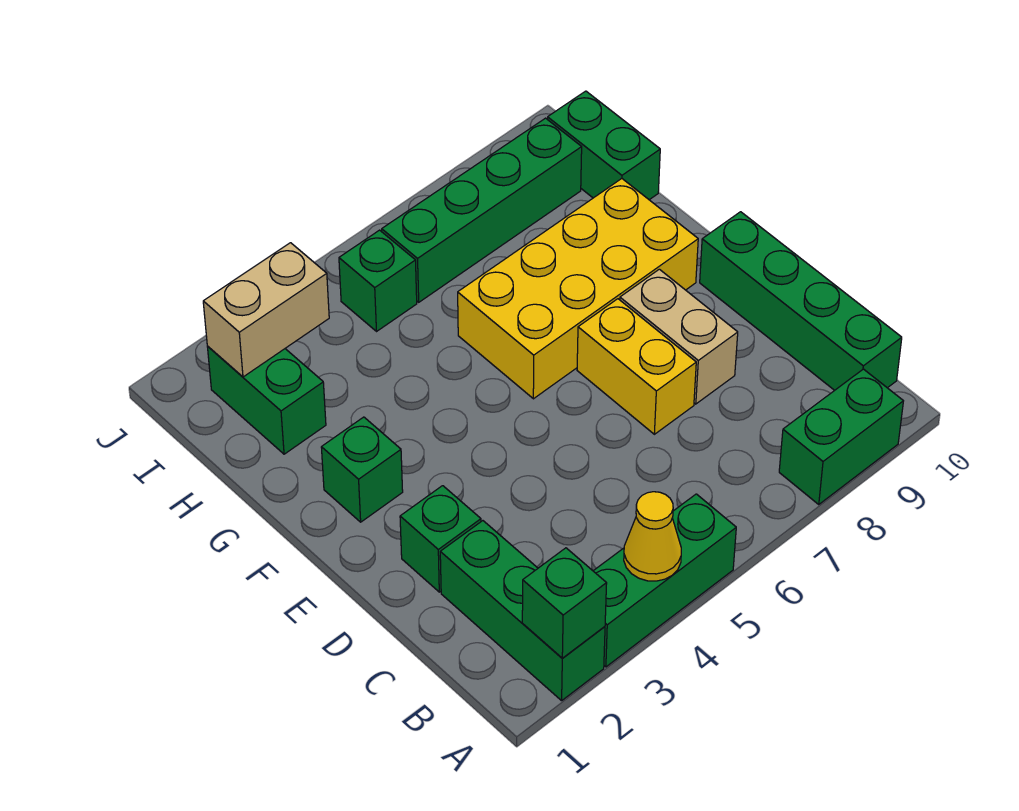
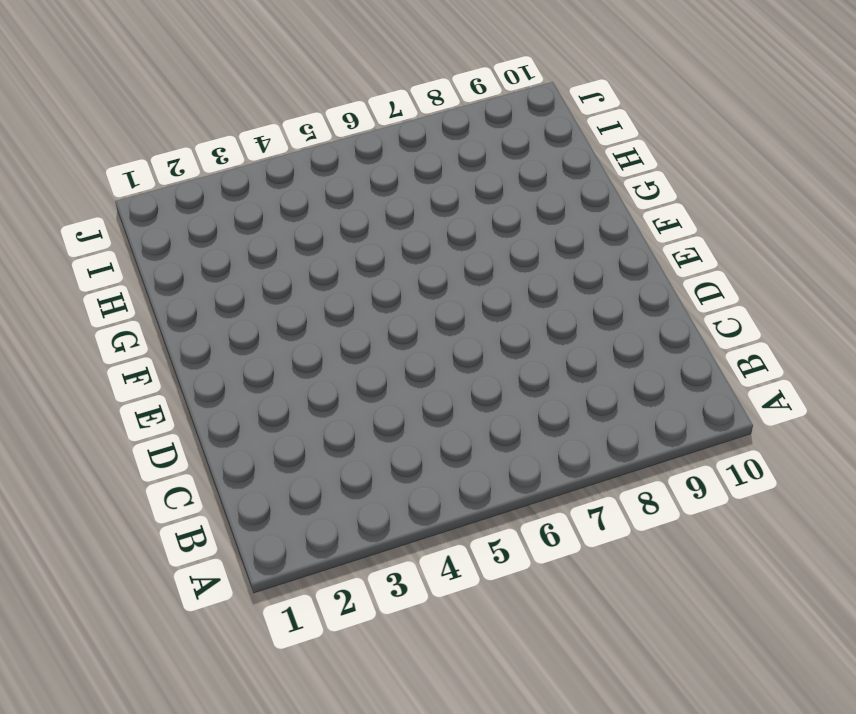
none -> green 1x3 brick [440,521,605,701]
none -> green 1x3 brick [594,494,736,667]
none -> green 1x2 brick [779,369,903,504]

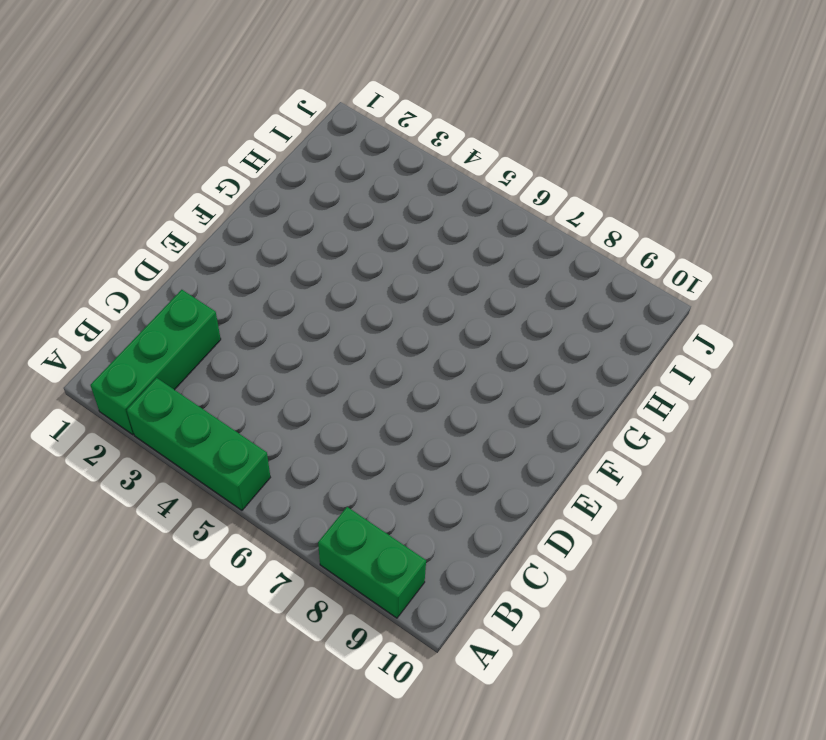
none -> green 1x4 brick [700,212,902,390]
none -> green 1x1 brick [400,486,481,592]
none -> yellow 1x2 brick [577,299,696,434]

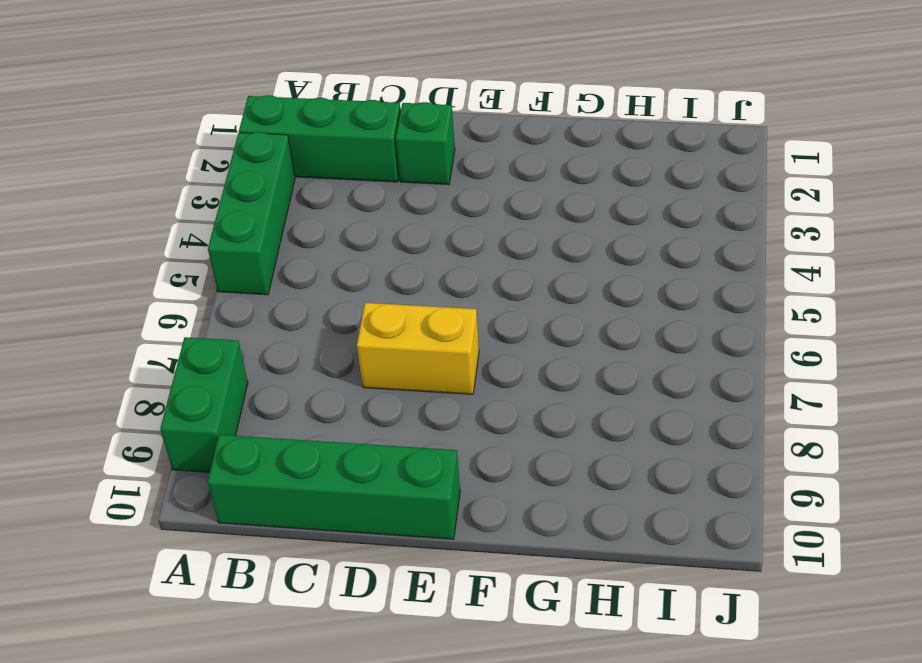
none -> tan 1x2 brick [620,269,738,404]
none -> green 1x1 brick [321,417,403,522]
none -> yellow 2x4 brick [458,179,698,399]

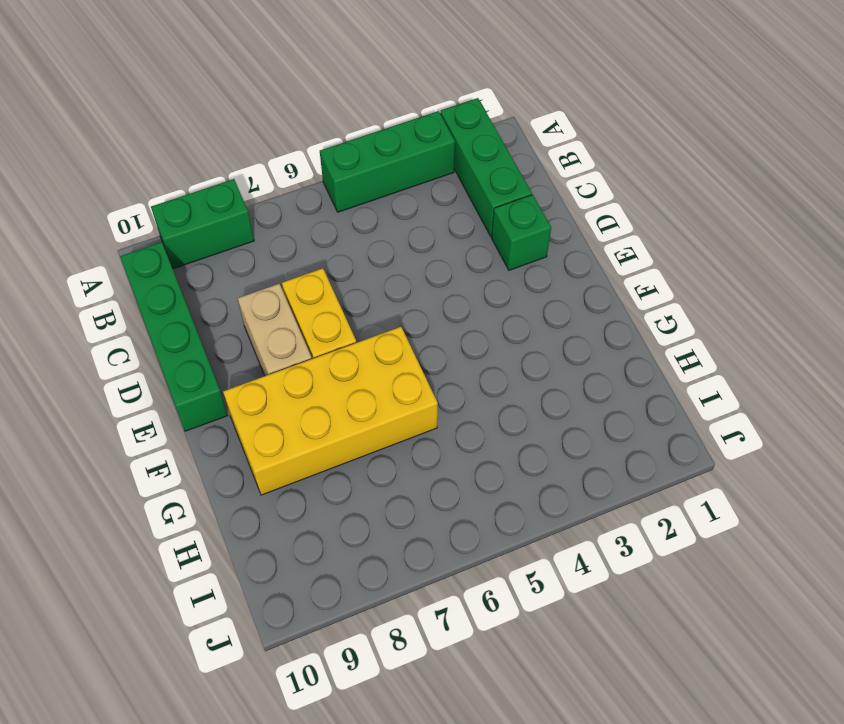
none -> green 1x1 brick [321,417,403,522]
none -> green 1x2 brick [207,346,326,454]
none -> green 1x2 brick [548,91,660,200]

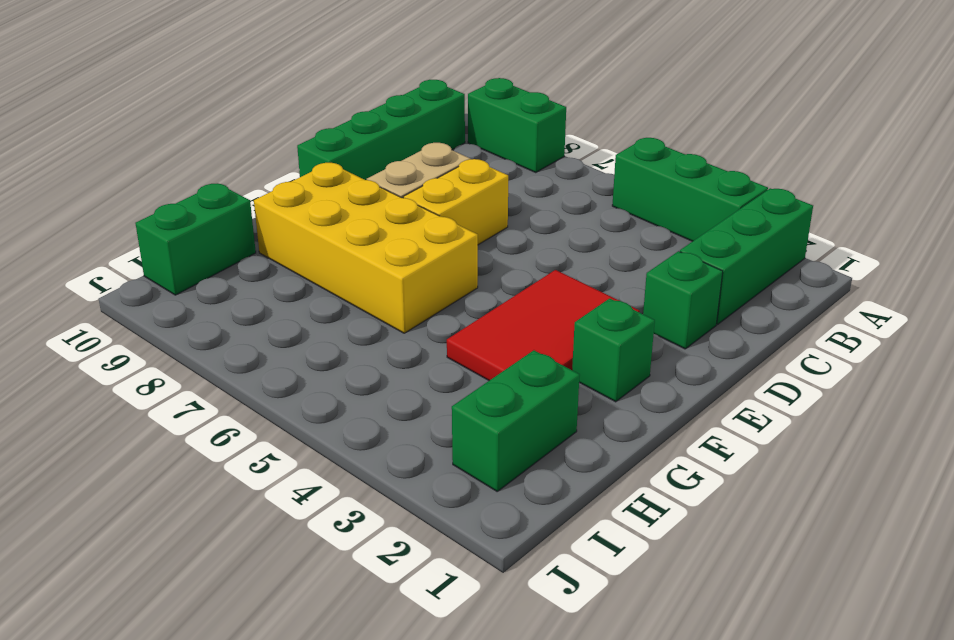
red 2x3 tile [447,270,640,381] -> none
none -> green 1x1 brick [339,230,417,331]
none -> green 1x4 brick [382,118,582,302]
none -> green 1x1 brick [522,548,607,658]

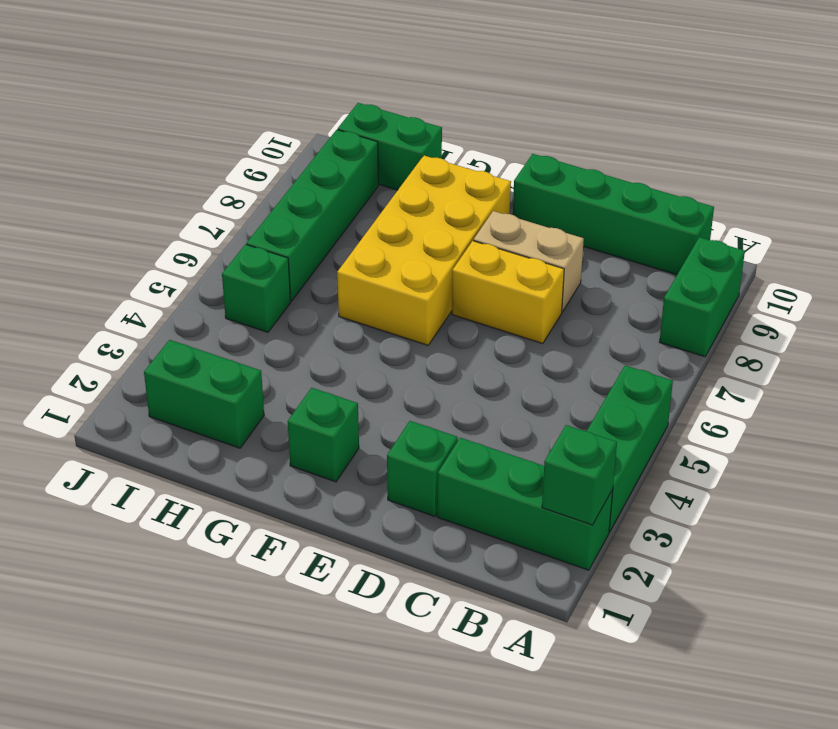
none -> yellow 1x1 cone [624,492,681,581]
none -> tan 1x2 brick [203,243,329,377]

